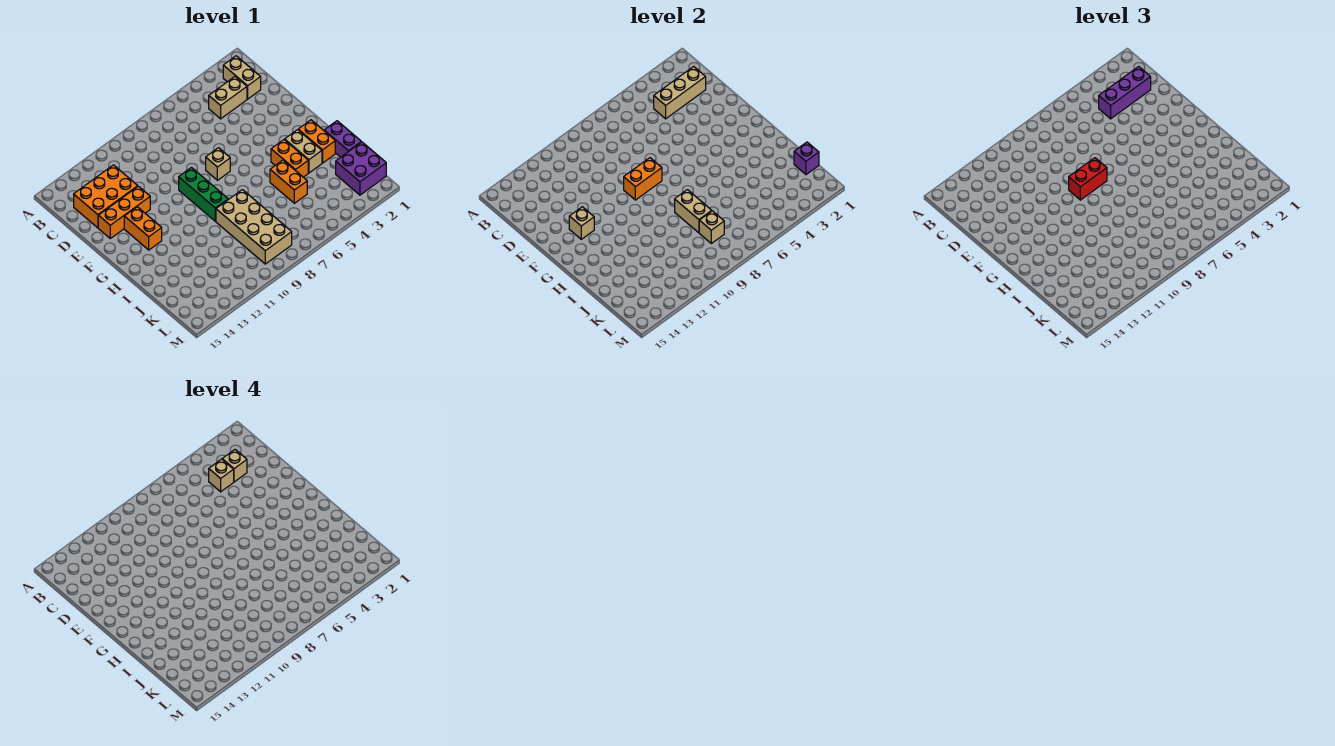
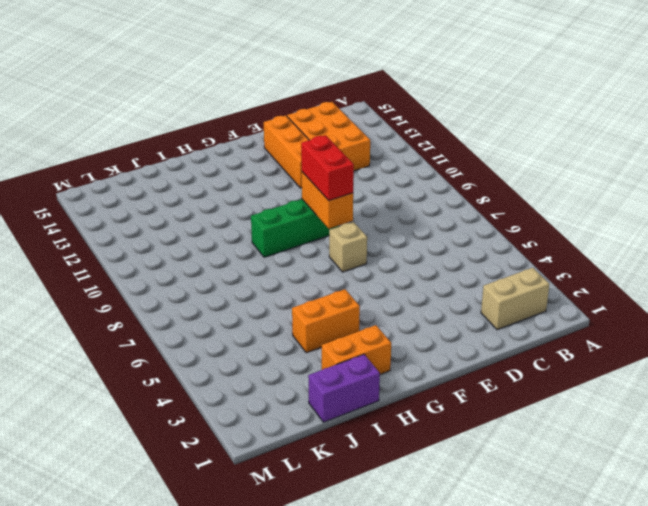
none -> tan 1x2 brick [209,77,247,119]
none -> orange 1x2 brick [124,207,162,250]
none -> tan 1x2 brick [285,130,322,173]

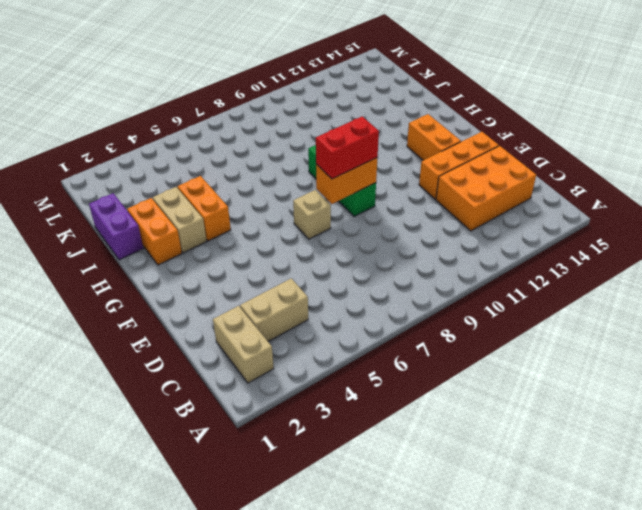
none -> orange 1x2 brick [270,160,307,203]
none -> tan 2x4 brick [216,190,292,264]
none -> purple 2x2 brick [336,142,386,195]

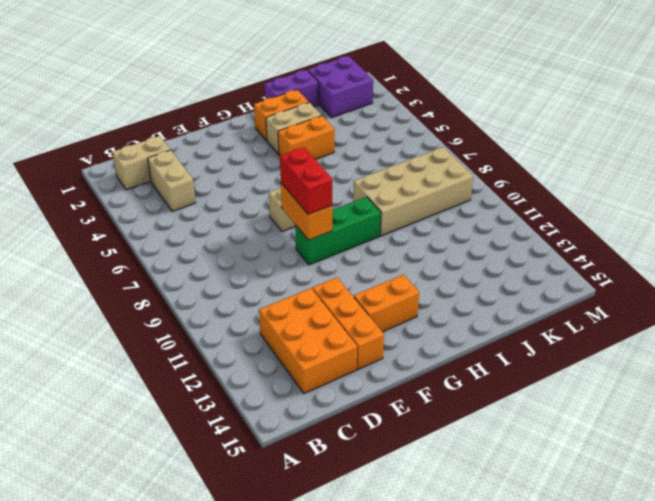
none -> orange 1x2 brick [270,160,307,203]
none -> tan 1x3 brick [654,67,706,119]
none -> tan 1x1 brick [569,207,594,239]

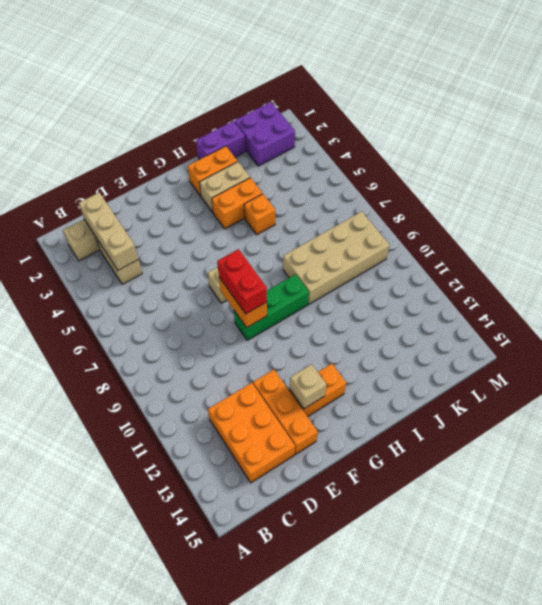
orange 1x1 brick [244,194,275,235] -> orange 1x2 brick [270,160,307,203]
none -> tan 1x2 brick [675,190,712,233]
none -> purple 1x1 brick [794,142,819,175]
none -> tan 1x1 brick [699,211,724,243]

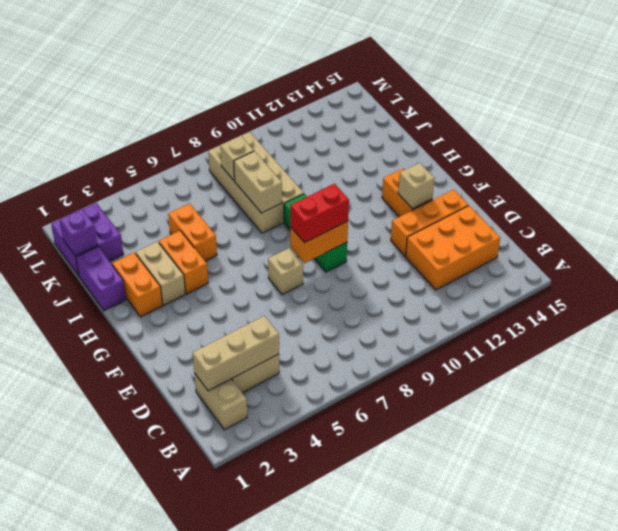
none -> purple 1x3 brick [1099,67,1151,119]
none -> tan 1x1 brick [222,450,247,482]
none -> tan 1x1 brick [209,459,234,492]

